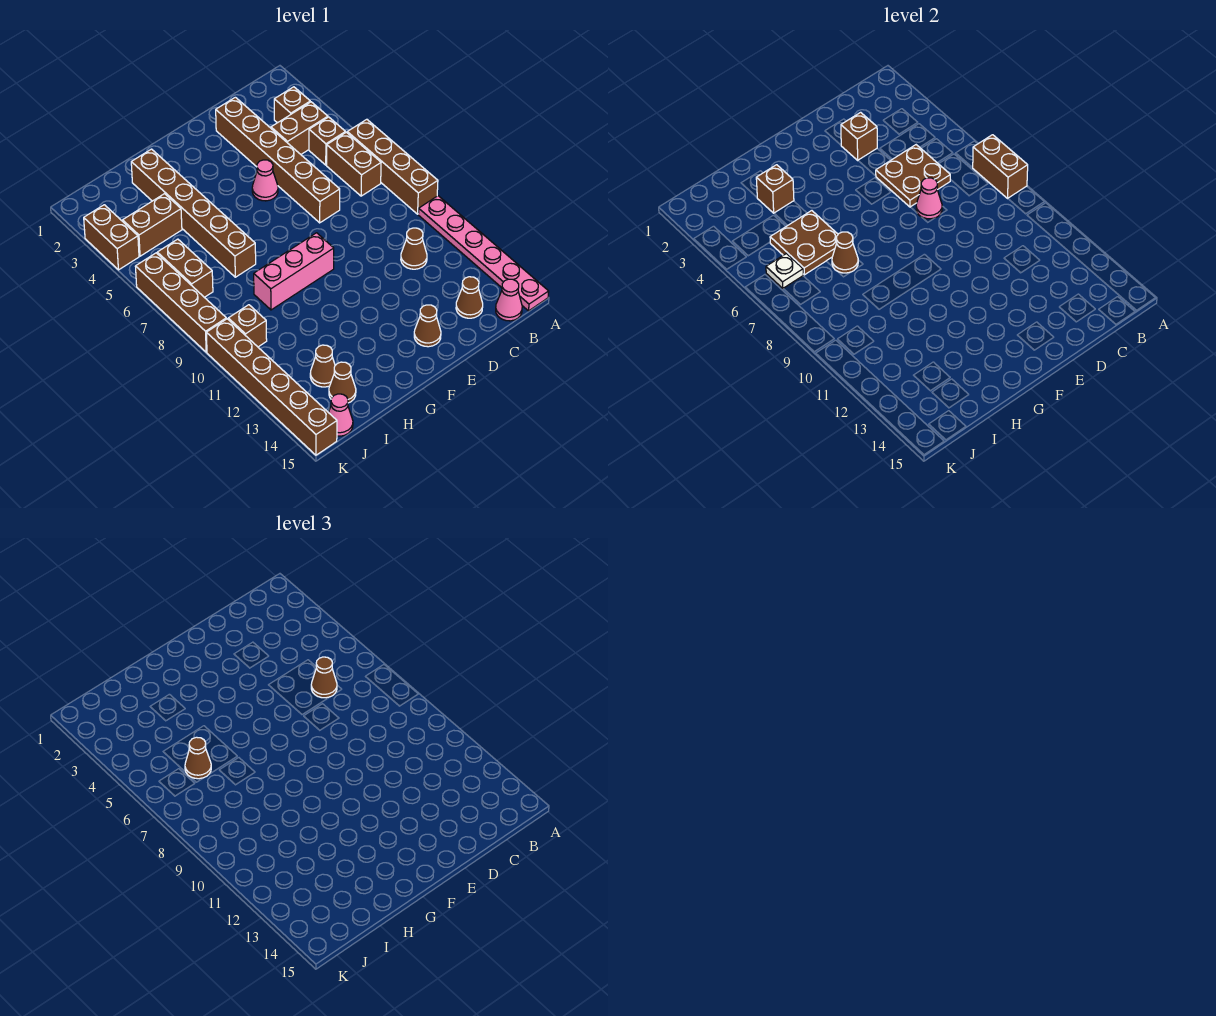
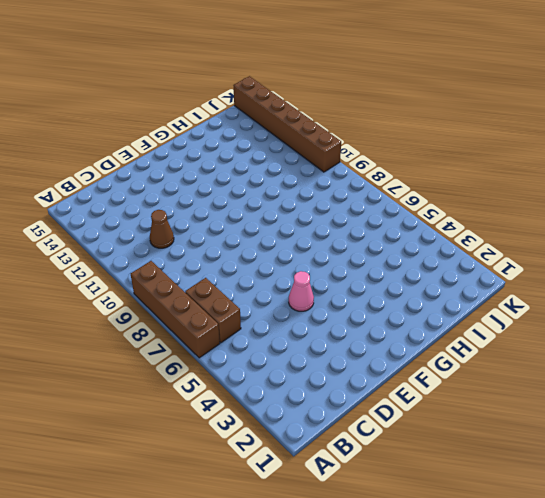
none -> pink 1x6 plate [418,196,549,311]
none -> brown 1x1 brick [274,87,310,123]
none -> brown 1x2 brick [271,102,328,154]
none -> brown 1x1 brick [309,117,346,165]

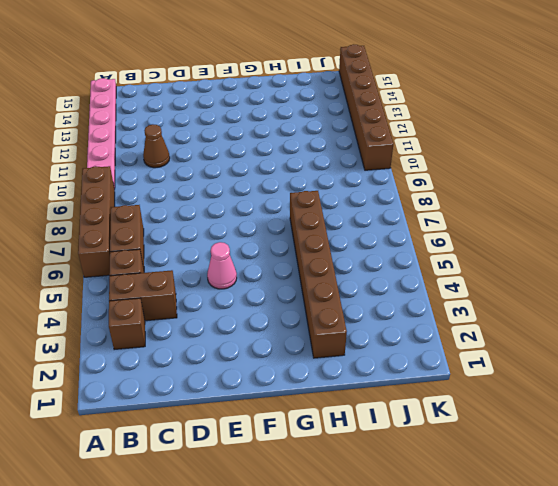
none -> pink 1x1 cone [496,279,522,321]
none -> brown 1x1 cone [456,277,483,318]
none -> brown 1x6 brick [216,97,340,223]
none -> brown 1x1 cone [414,305,441,347]

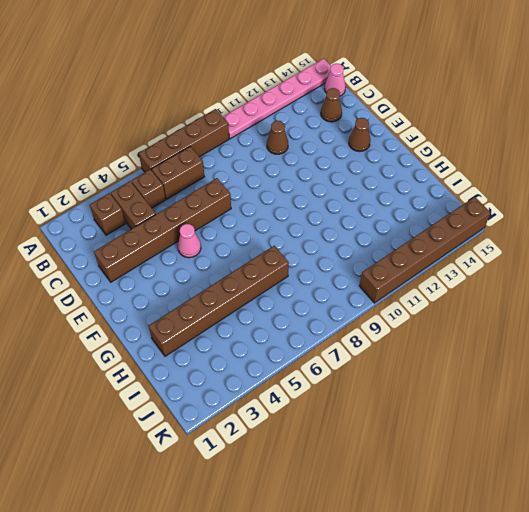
none -> pink 1x3 brick [254,233,334,310]
none -> brown 1x2 brick [123,194,182,256]
none -> brown 1x1 cone [310,345,335,387]
none -> brown 1x1 cone [329,362,356,403]

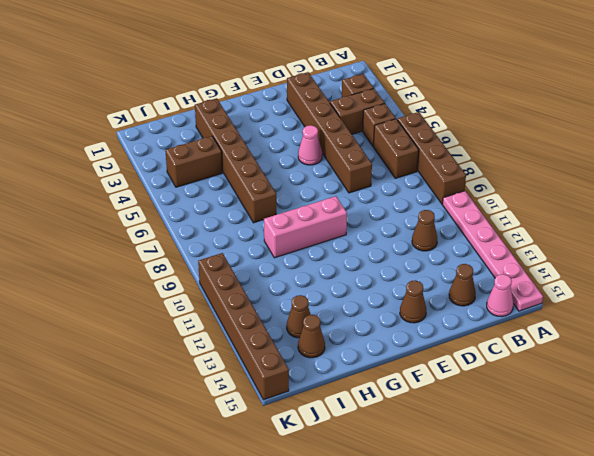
none -> brown 1x2 brick [157,239,213,297]
none -> brown 1x1 brick [228,305,267,347]
none -> pink 1x1 cone [329,394,353,436]
none -> brown 1x2 brick [84,205,139,270]

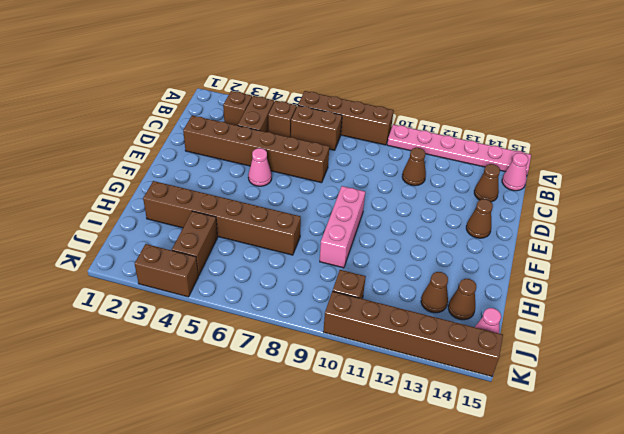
none -> brown 1x2 brick [157,239,213,297]
none -> brown 1x4 brick [135,253,226,352]
none -> brown 1x2 brick [973,135,1028,198]
none -> brown 2x2 plate [876,145,950,207]

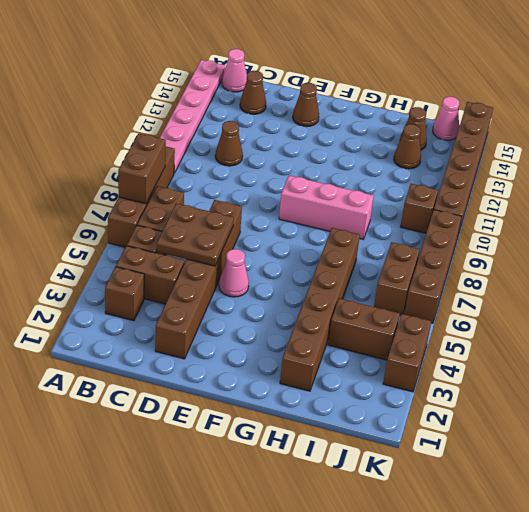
none -> brown 1x1 brick [841,112,877,160]
none -> pink 1x1 cone [916,178,942,219]
none -> brown 1x1 brick [756,165,794,213]
none -> brown 2x2 plate [770,211,838,275]

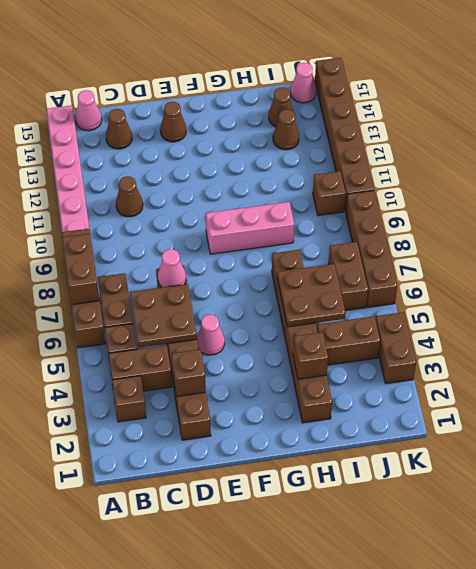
none -> brown 1x1 cone [832,232,858,273]
none -> white 1x1 plate [766,254,803,288]
none -> brown 1x1 cone [311,657,337,698]
none -> brown 1x1 cone [185,737,211,779]

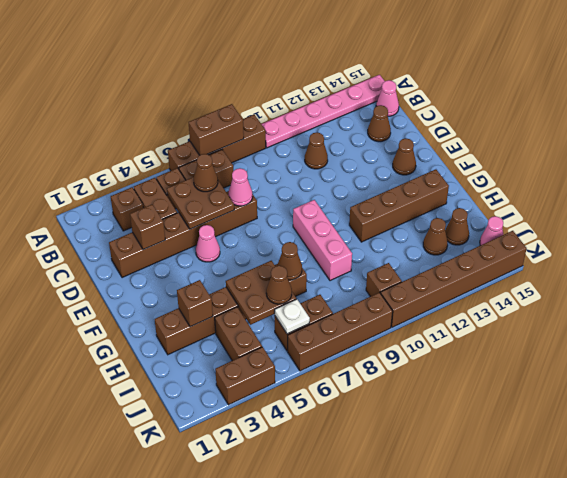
brown 1x4 brick [349,169,449,242] -> none

